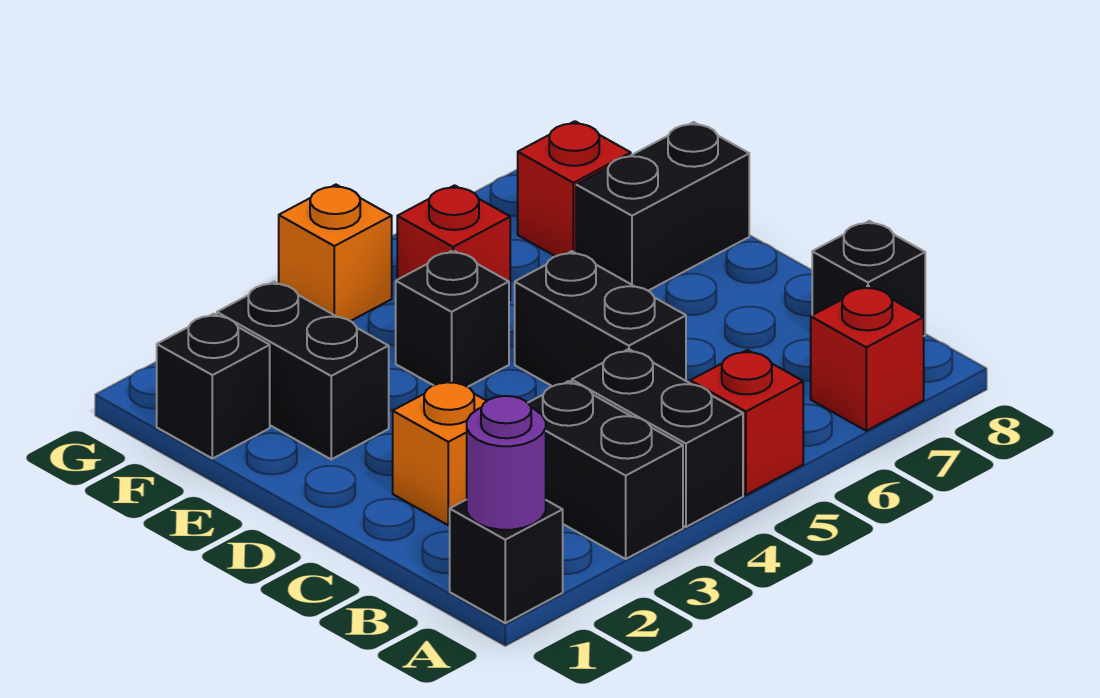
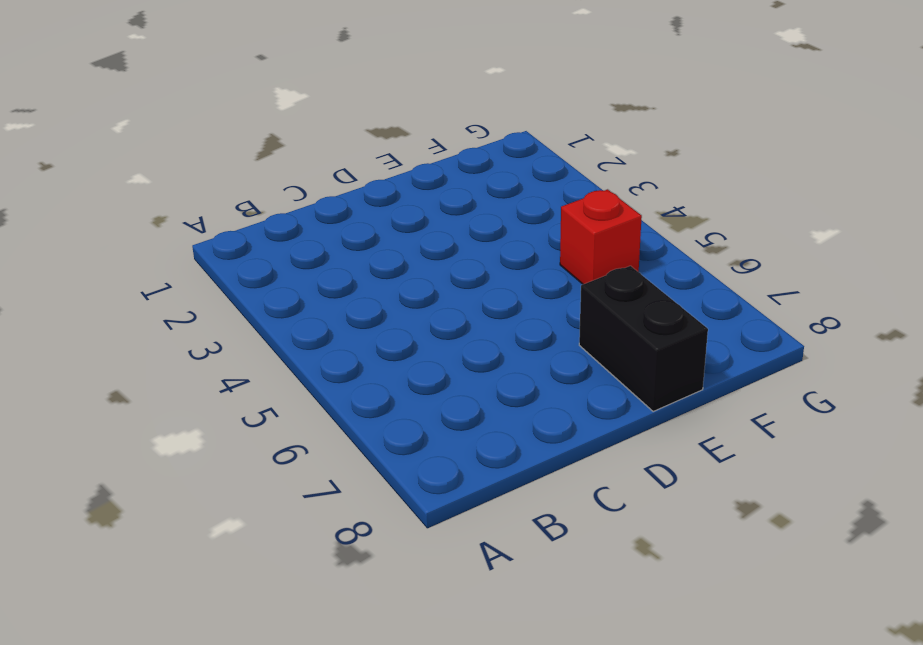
none -> black 1x1 brick [450,500,563,623]
none -> black 1x2 brick [528,381,683,559]
none -> black 1x2 brick [572,349,743,527]

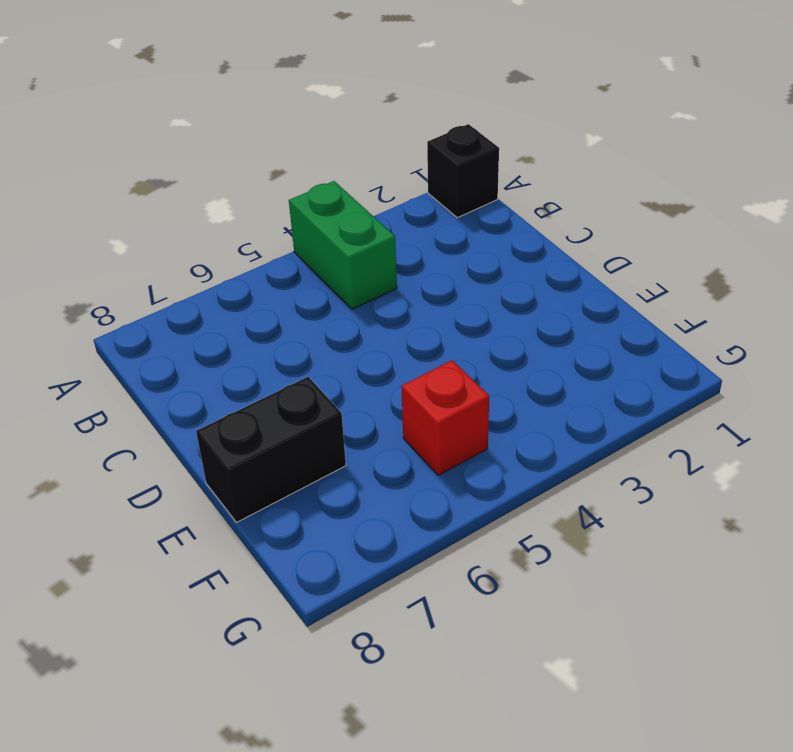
green 1x2 brick [289,181,397,309] -> black 1x2 brick [572,349,743,527]
none -> black 1x2 brick [528,381,683,559]
none -> red 1x1 brick [690,350,803,495]
none -> red 1x1 brick [811,286,924,431]

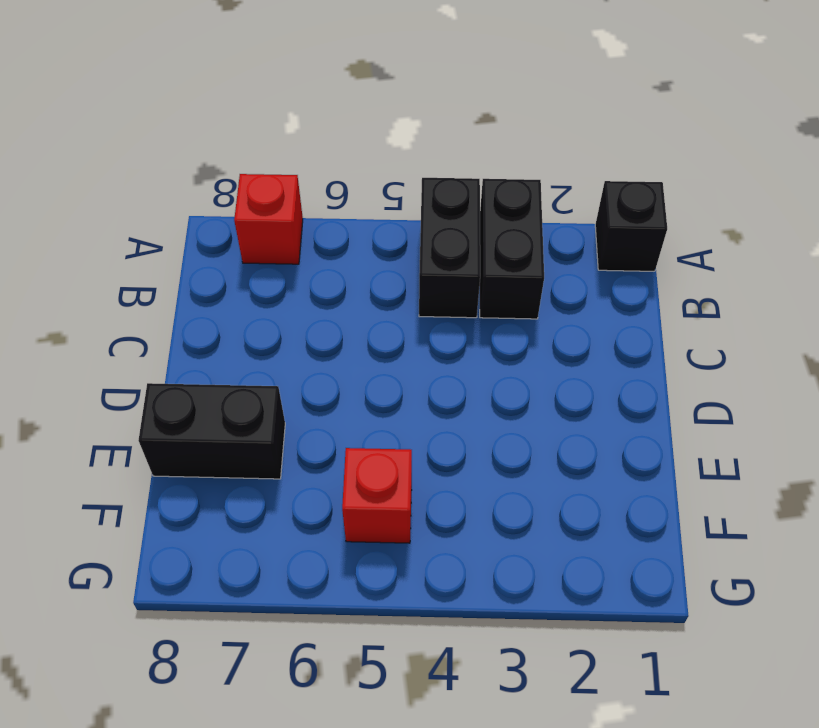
none -> red 1x1 brick [690,350,803,495]
none -> black 1x1 brick [812,221,925,336]
none -> orange 1x1 brick [393,380,486,525]

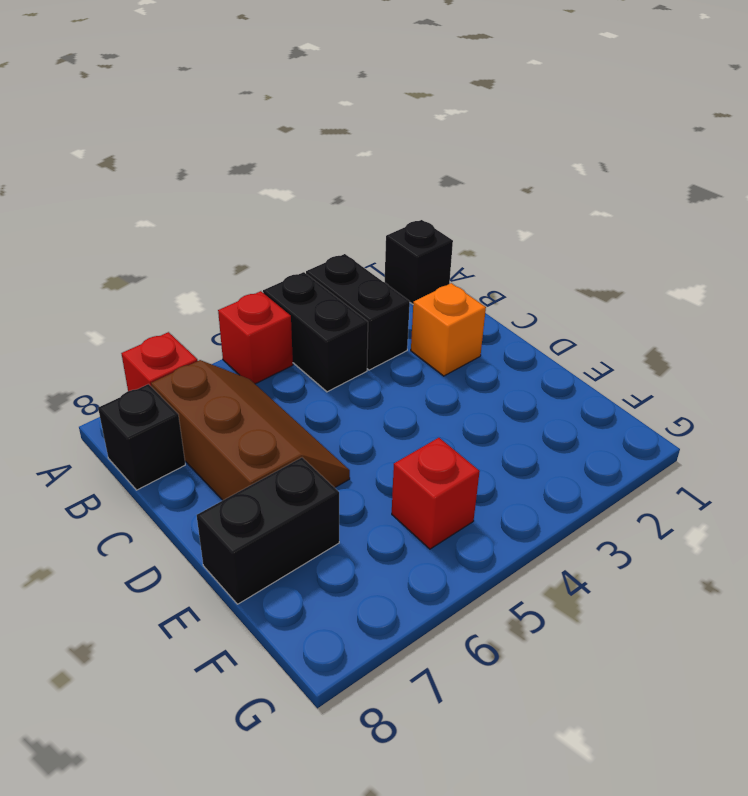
brown 2x3 slope [151,360,350,500] -> none
none -> black 1x2 brick [515,251,686,386]
none -> black 1x2 brick [217,282,389,459]
none -> black 1x1 brick [396,250,509,387]

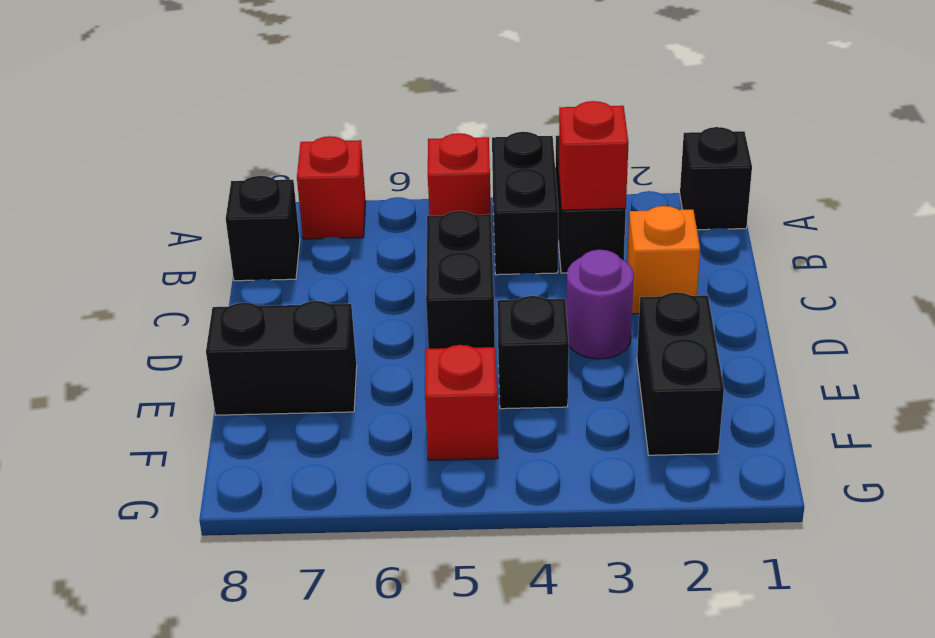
red 1x1 brick [559,101,628,210] -> red 1x1 brick moved to [518,121,631,256]
purple 1x1 round brick [566,250,634,359] -> purple 1x1 round brick moved to [467,396,546,530]
none -> black 1x1 brick [157,314,270,459]
none -> orange 1x1 brick [279,185,392,321]

